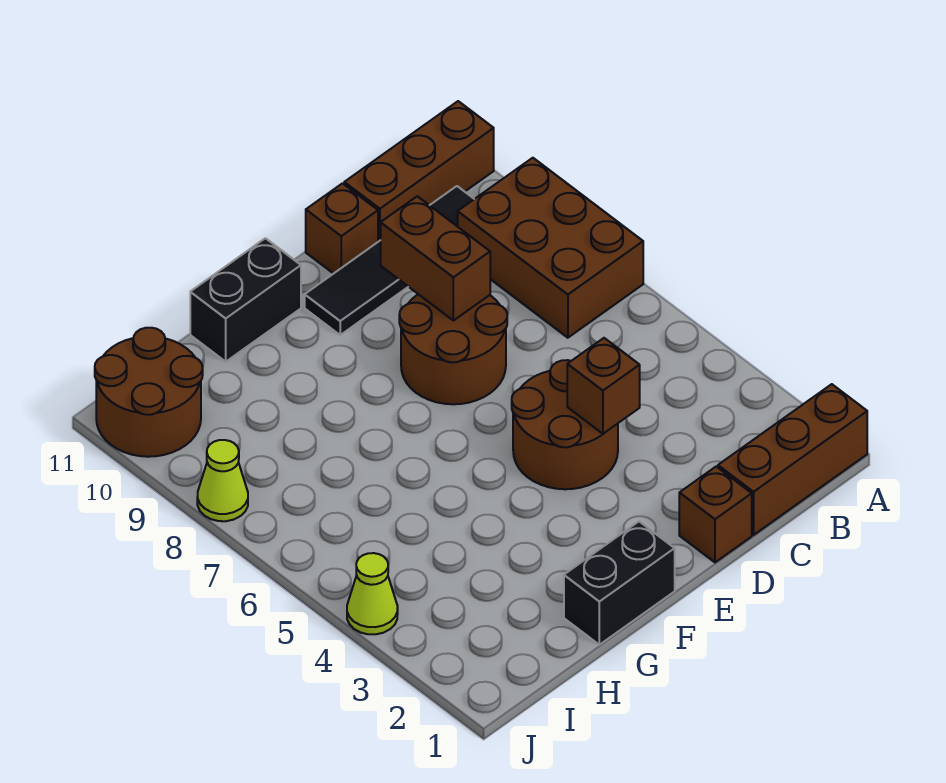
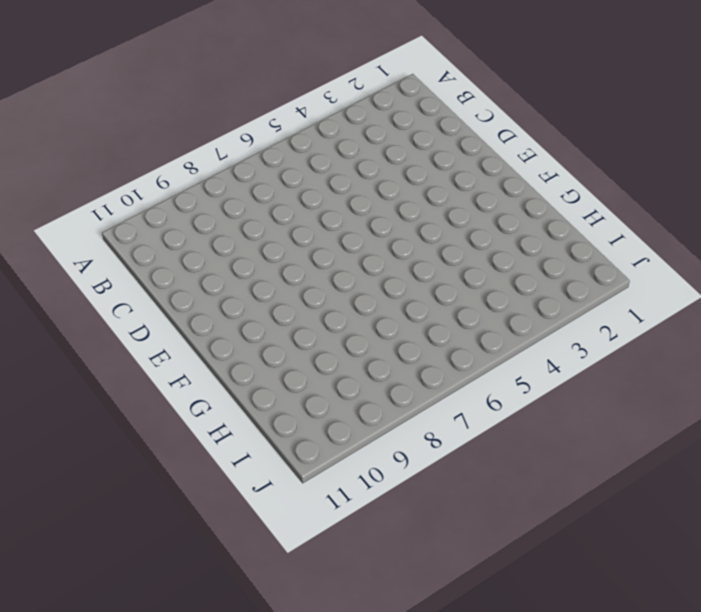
none -> brown 1x3 brick [718,384,867,535]
none -> brown 2x3 brick [458,158,643,338]
none -> brown 1x3 brick [344,101,494,242]

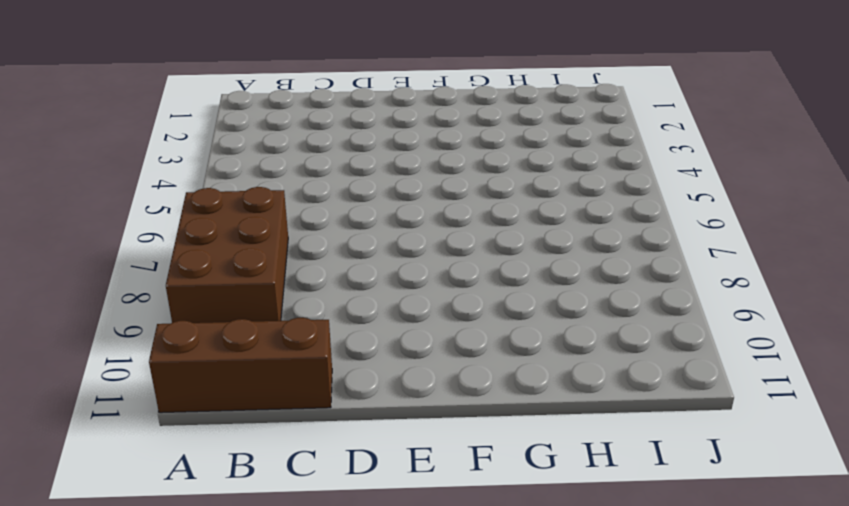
none -> brown 1x3 brick [718,384,867,535]
none -> black 1x4 tile [305,186,474,335]
none -> brown 1x1 brick [679,467,752,562]

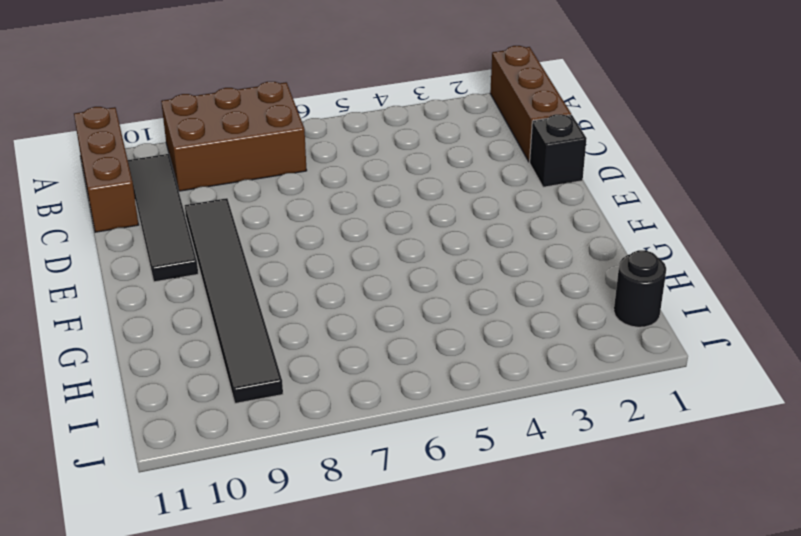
black 1x1 brick [530,114,587,187] -> brown 1x1 brick [679,467,752,562]
black 1x6 tile [185,198,283,403] -> none
black 1x1 round brick [614,250,666,327] -> none
none -> brown 2x2 round brick [512,360,618,489]
none -> brown 2x2 round brick [399,294,507,404]
none -> brown 1x1 brick [306,183,378,274]

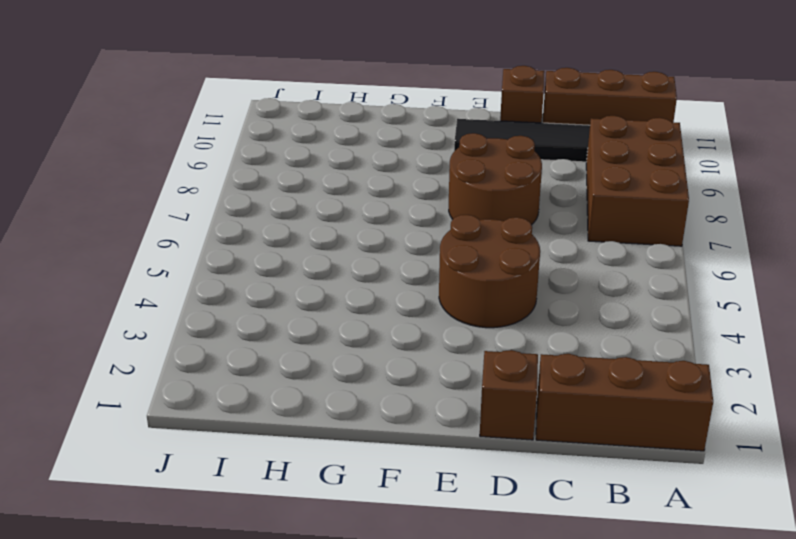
none -> black 1x2 brick [564,522,675,645]
none -> black 1x2 brick [190,238,301,362]
none -> brown 2x2 round brick [95,328,203,457]

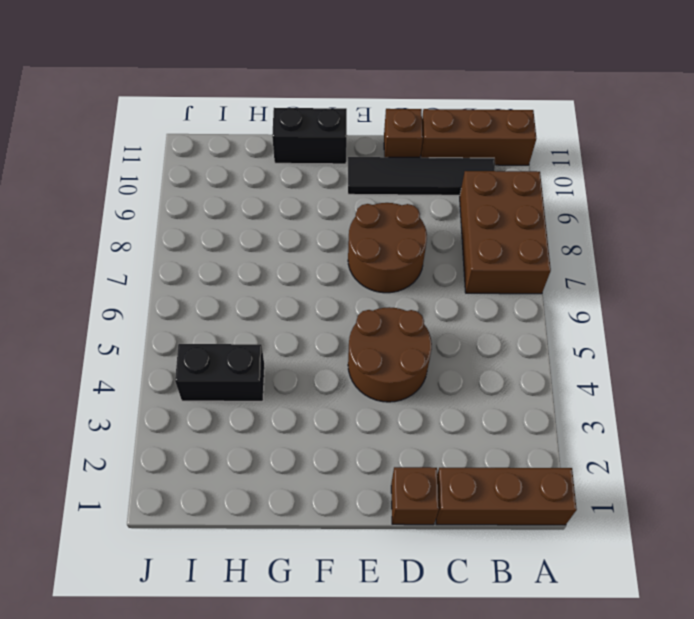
black 1x2 brick [175,344,265,401] -> black 1x2 brick moved to [564,522,675,645]
none -> brown 2x2 round brick [95,328,203,457]
none -> lime 1x1 cone [347,553,398,634]
none -> lime 1x1 cone [197,440,248,521]

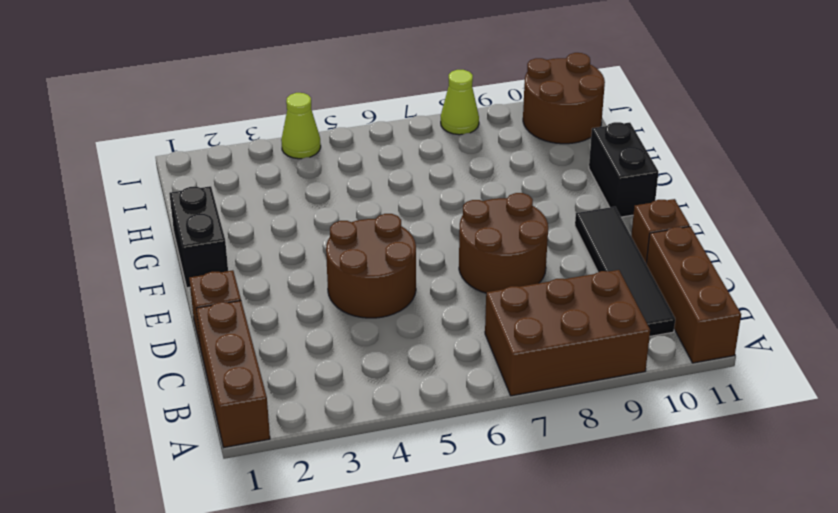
none -> brown 1x1 brick [567,338,640,434]
none -> brown 1x2 brick [381,196,490,321]

